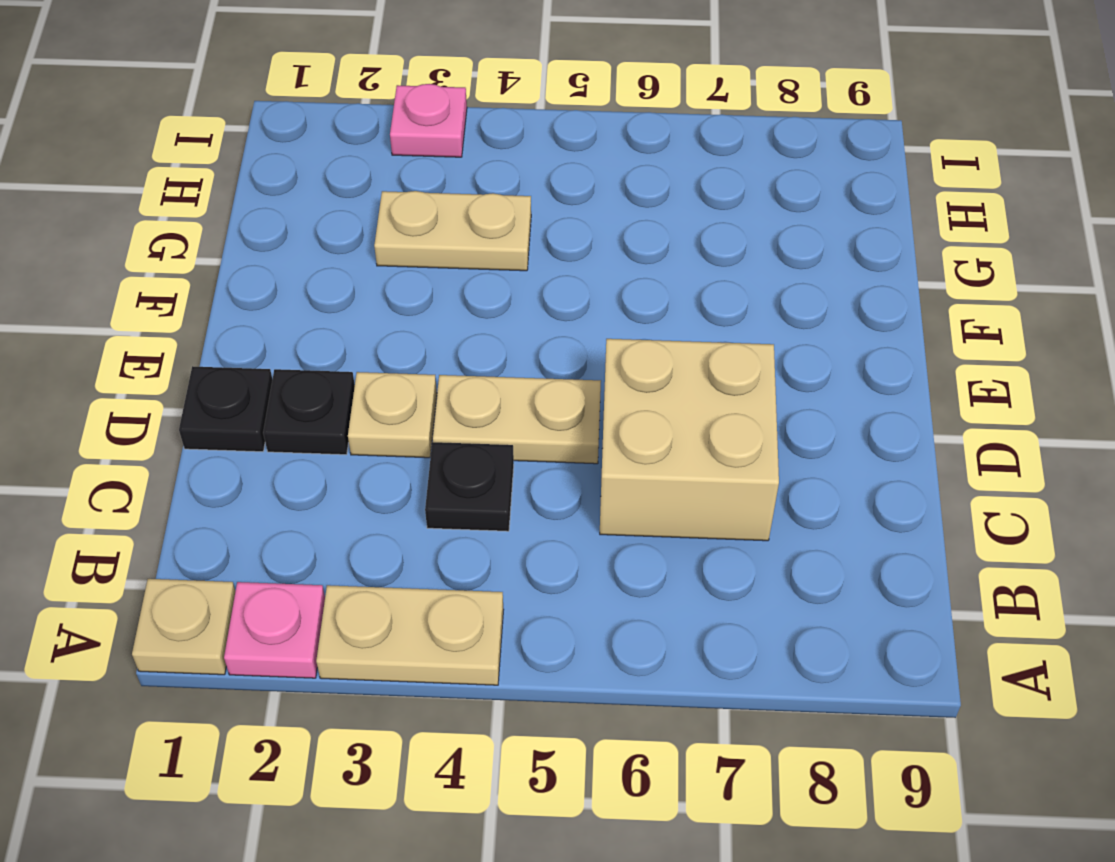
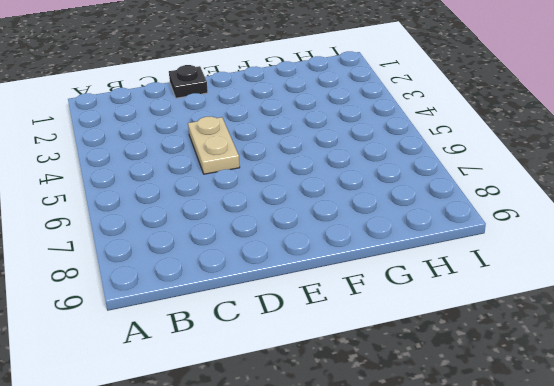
none -> tan 1x1 plate [132,579,235,675]
none -> pink 1x1 plate [224,582,325,678]

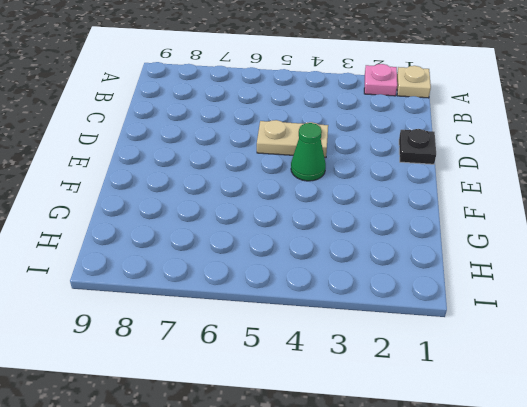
green 1x1 cone [291,123,326,181] -> none
none -> tan 1x2 plate [316,585,504,685]
none -> black 1x1 plate [425,442,514,531]

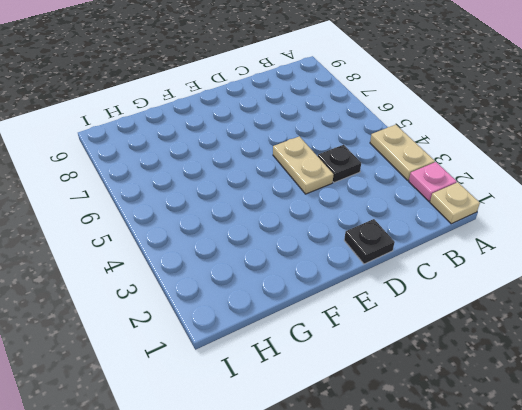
none -> tan 2x2 brick [600,339,779,541]
none -> black 1x1 plate [263,369,355,455]

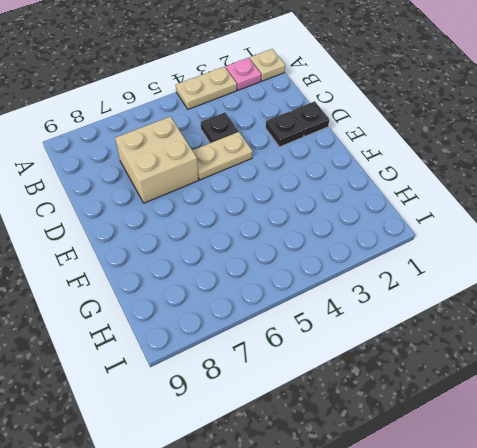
none -> tan 1x1 plate [348,372,437,458]
none -> tan 1x2 plate [374,191,531,271]

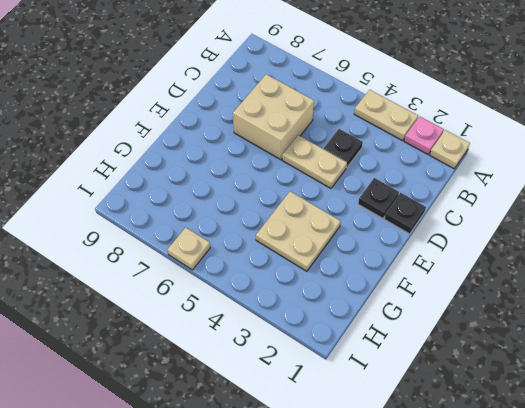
tan 2x2 plate [256,192,341,271] -> tan 1x2 plate [374,191,531,271]
tan 1x1 plate [168,227,210,270] -> tan 1x1 plate moved to [348,372,437,458]
none -> pink 1x1 plate [390,84,467,157]

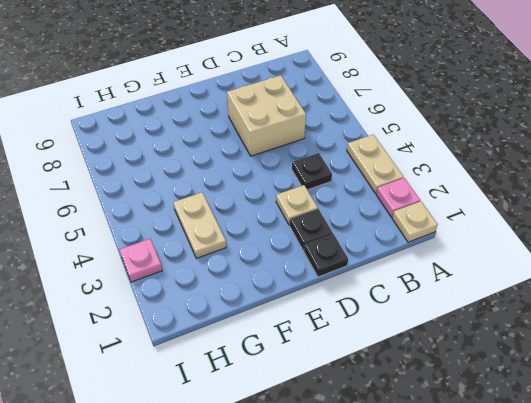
none -> tan 1x2 plate [432,375,601,464]

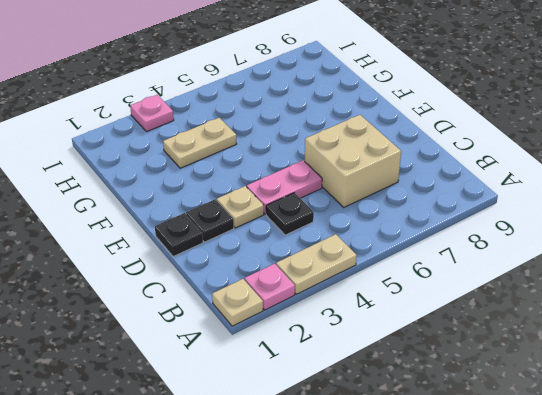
pink 1x2 plate [247,160,322,214] -> tan 1x2 plate [432,375,601,464]

